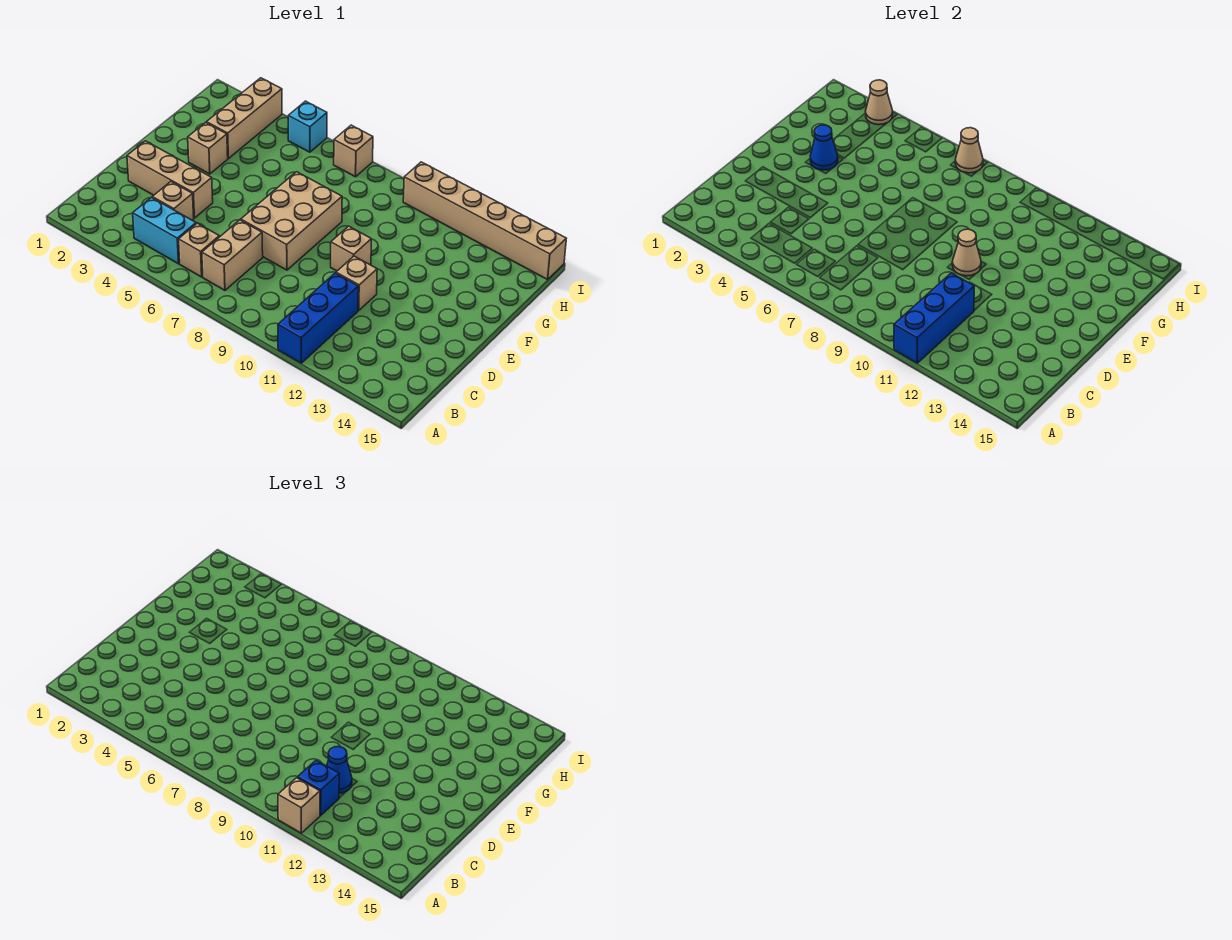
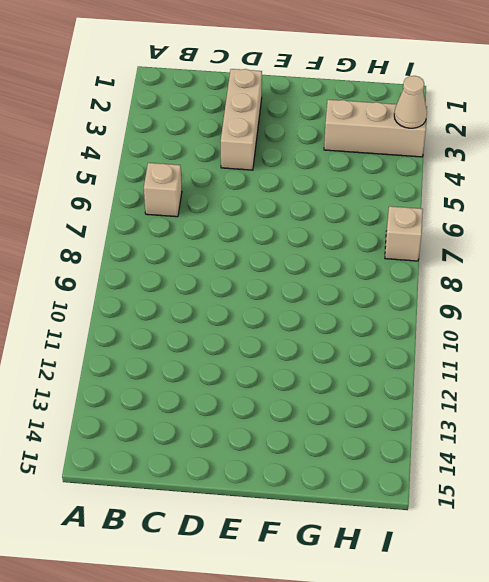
none -> blue 1x3 brick [278,273,358,363]
none -> cyan 1x2 brick [133,198,196,264]
none -> tan 1x2 brick [202,220,263,290]

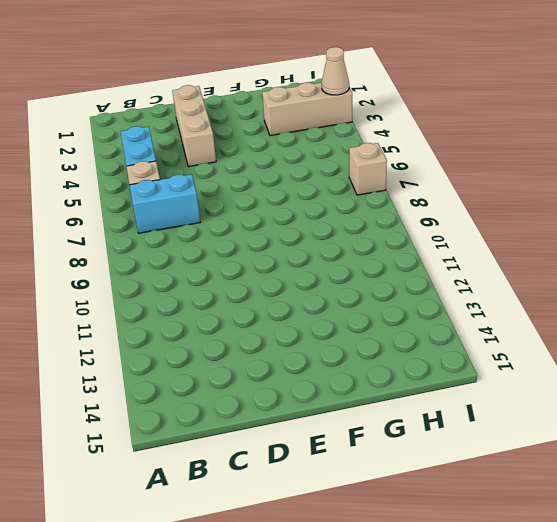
cyan 1x2 brick [130,174,200,233] -> tan 1x2 brick [202,220,263,290]
none -> blue 1x3 brick [278,273,358,363]
none -> tan 1x1 brick [152,182,194,220]
none -> tan 2x3 brick [241,172,342,270]

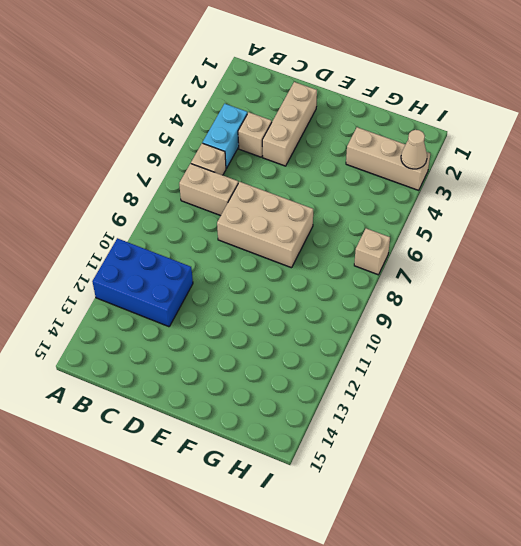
blue 2x3 brick [92,238,193,327] -> blue 1x3 brick [278,273,358,363]
none -> tan 1x1 brick [336,256,377,310]
none -> tan 1x1 brick [331,226,372,271]
none -> tan 1x1 brick [188,123,228,174]

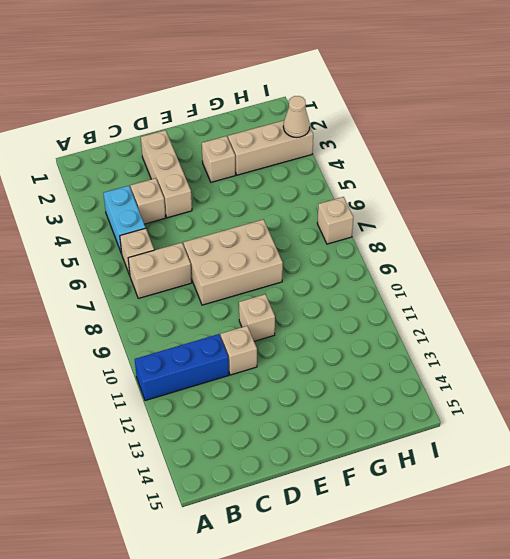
none -> cyan 1x1 brick [288,101,327,152]
none -> tan 1x6 brick [403,162,566,279]
none -> blue 1x3 brick [894,273,974,363]

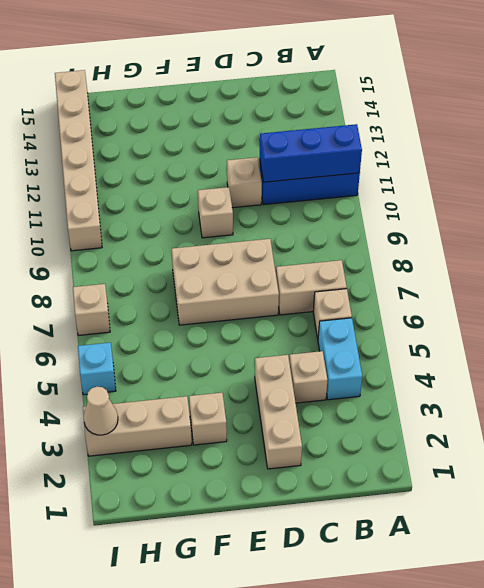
none -> tan 1x1 cone [952,229,981,276]
none -> blue 1x1 cone [810,125,838,170]
none -> tan 1x1 cone [955,128,983,173]

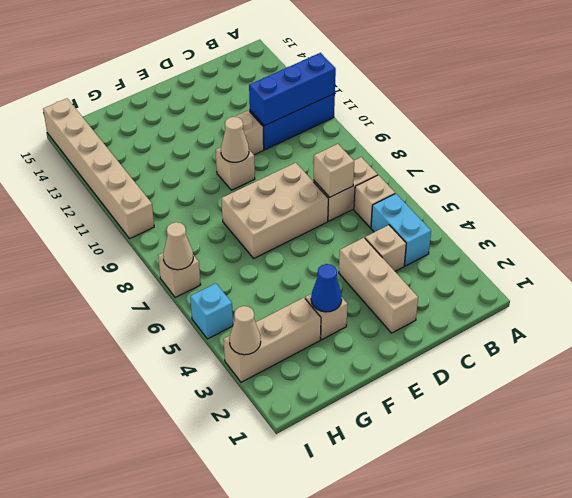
tan 1x1 brick [314,144,354,197] -> tan 1x1 brick moved to [278,778,320,833]
none -> blue 1x1 brick [298,760,339,815]
none -> blue 1x1 cone [327,746,352,793]

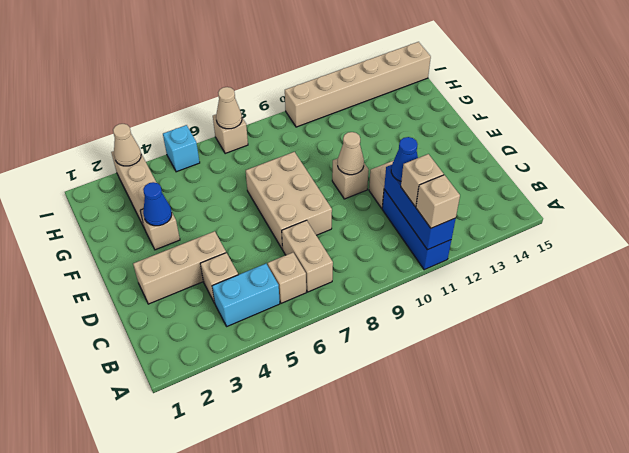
tan 1x1 brick [401,154,444,207] -> blue 1x1 brick [298,760,339,815]

